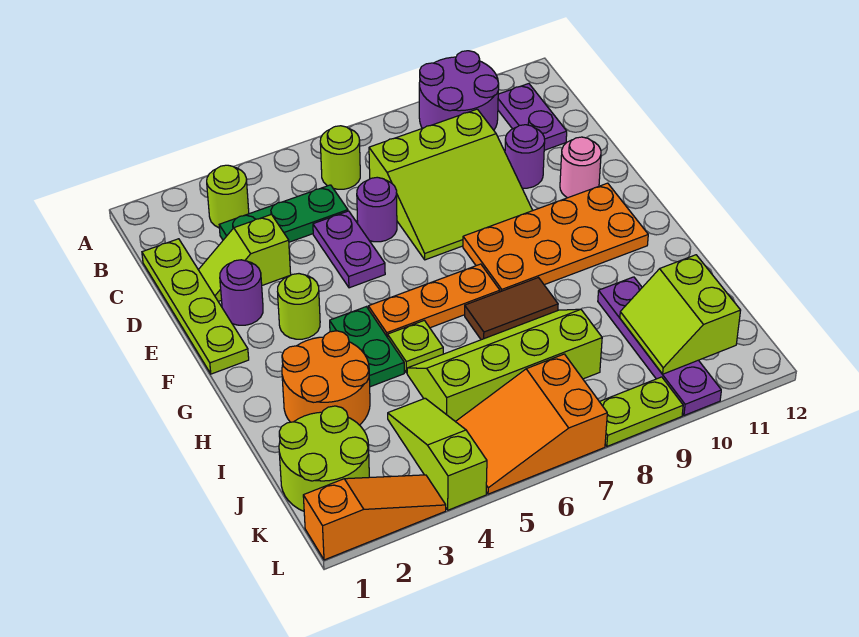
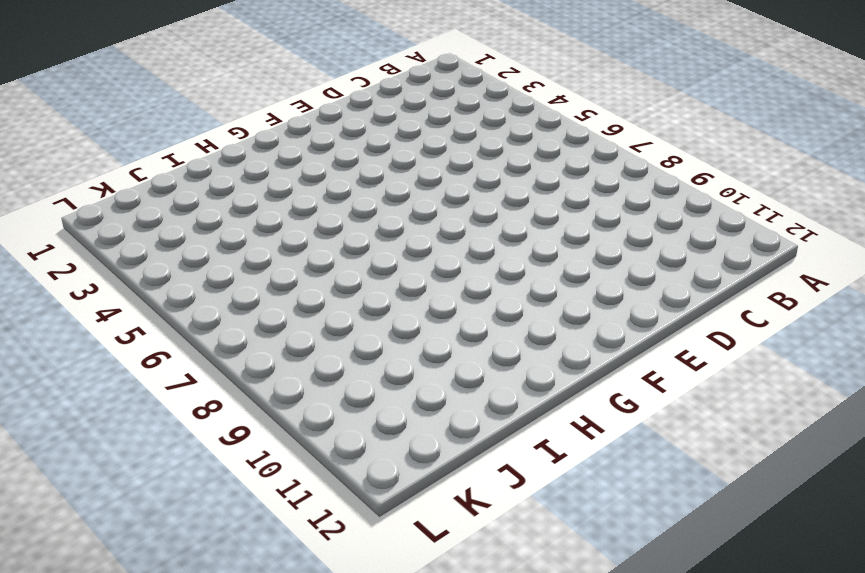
none -> purple 2x2 round brick [419,51,499,130]
none -> lime 1x1 round brick [207,165,249,228]
none -> lime 1x1 round brick [320,126,360,189]

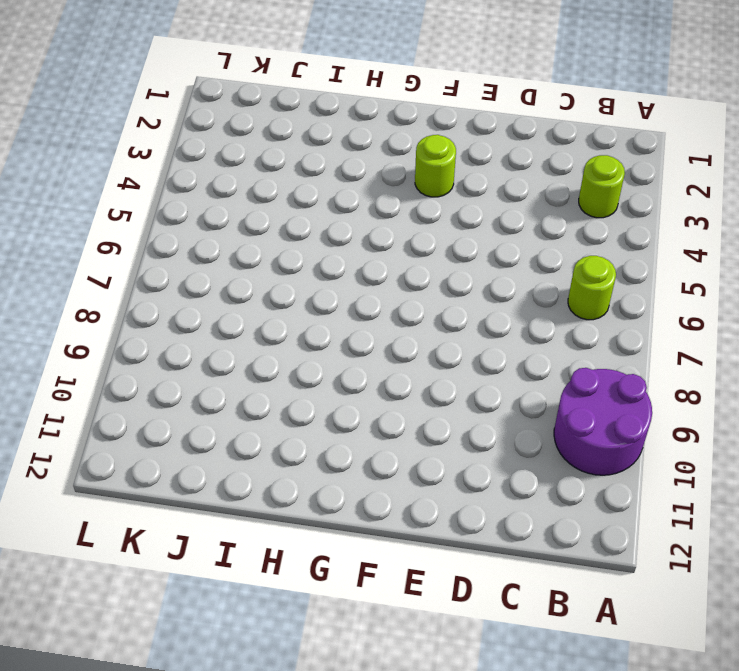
none -> purple 1x2 plate [498,84,567,150]
none -> lime 1x4 plate [142,239,249,374]
none -> green 1x3 plate [219,185,348,242]

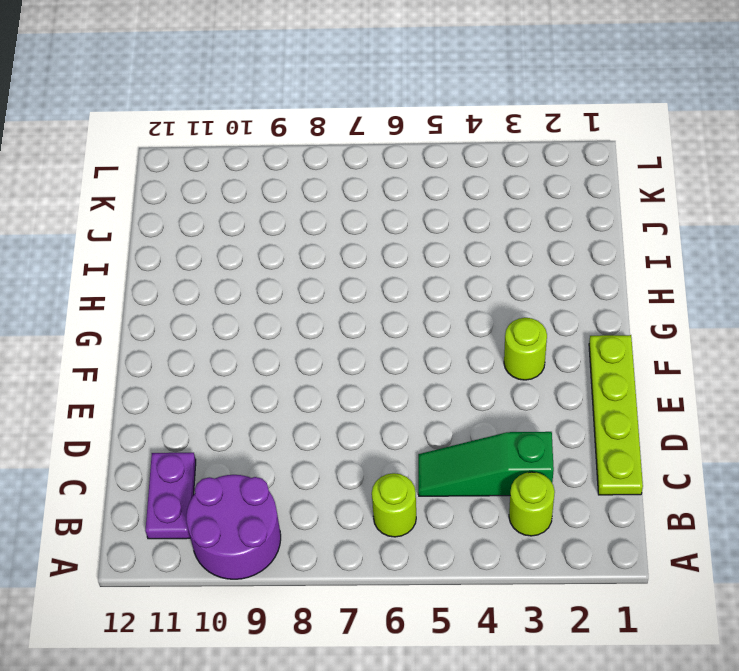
green 1x3 slope [418,432,554,496] -> green 1x3 plate [219,185,348,242]
none -> lime 3x3 slope [369,109,533,260]
none -> lime 1x2 slope [199,214,291,301]
none -> purple 1x2 plate [313,211,385,288]

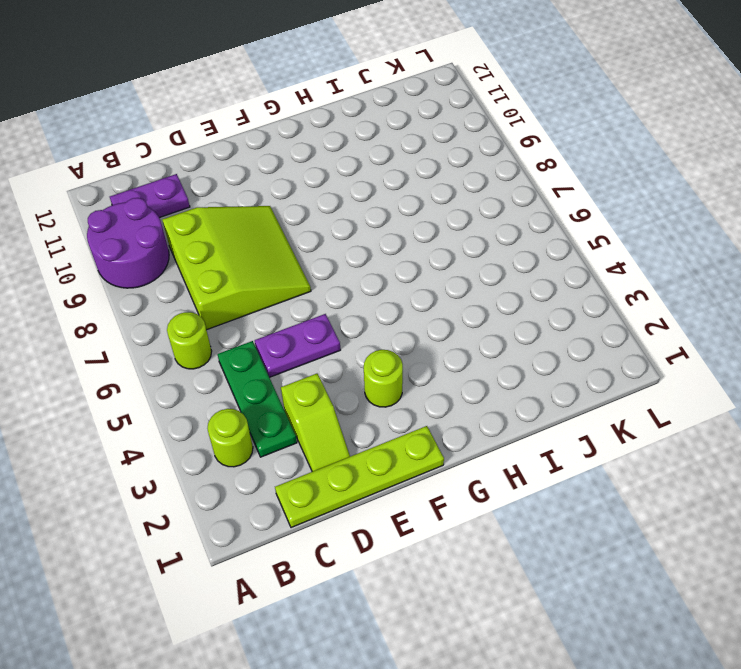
none -> purple 1x1 round brick [357,177,397,242]
none -> purple 1x1 round brick [505,125,545,188]
none -> purple 1x1 round brick [220,260,263,325]

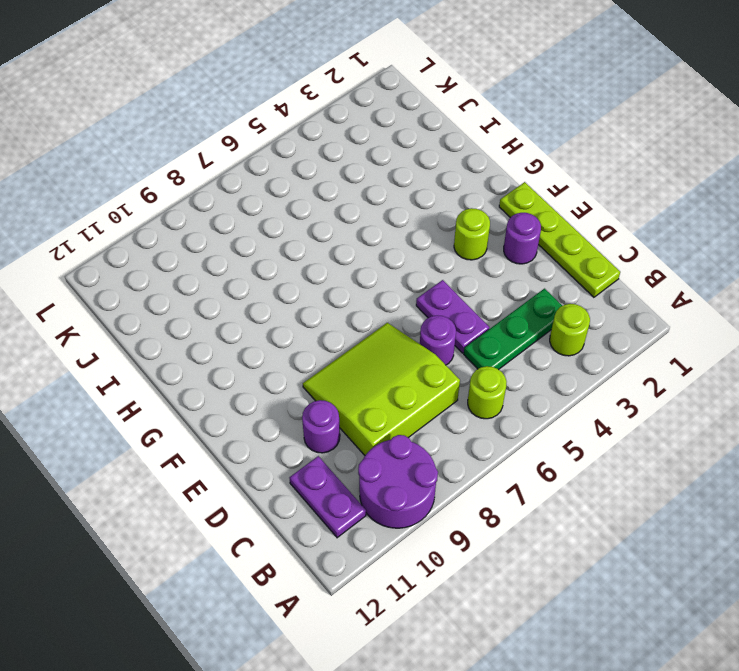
none -> lime 1x2 slope [199,214,291,301]
none -> pink 1x1 round brick [560,137,601,198]
none -> orange 2x4 plate [463,183,648,292]

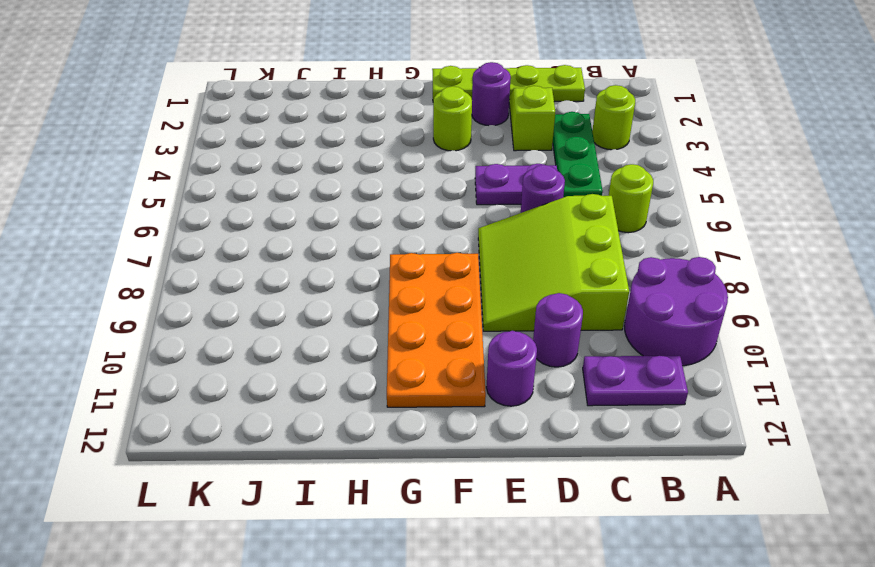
purple 1x1 round brick [486,331,537,406] -> pink 1x1 round brick [560,137,601,198]
none -> green 1x2 plate [330,307,404,387]
none -> orange 1x3 plate [368,264,500,337]
none -> orange 2x2 round brick [282,331,370,425]

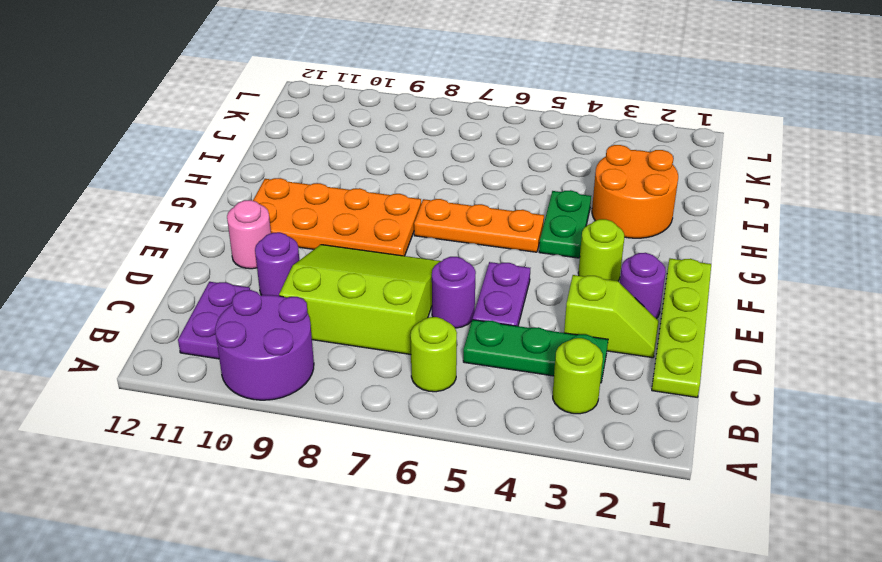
none -> lime 1x1 plate [388,320,443,373]
none -> brown 1x2 tile [465,278,558,340]
none -> lime 2x4 slope [407,309,602,422]

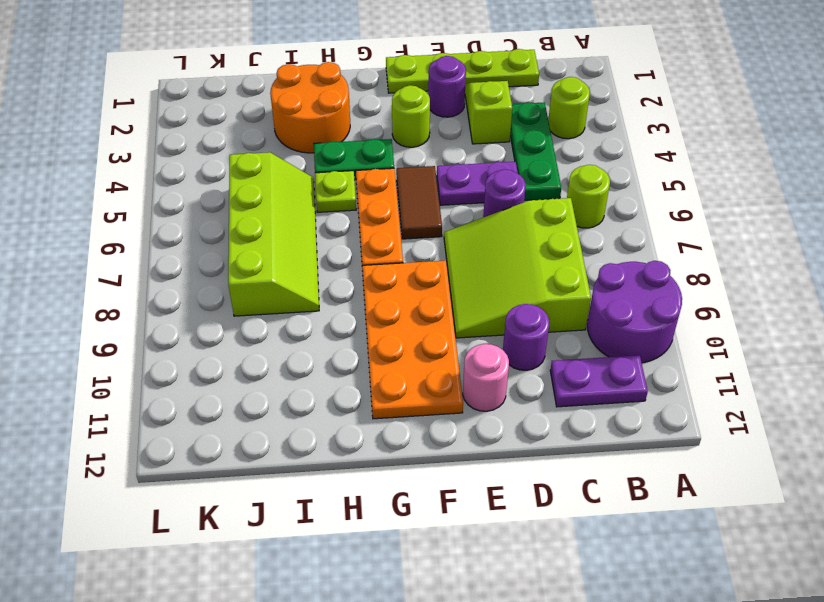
brown 1x2 tile [396,166,442,239] -> brown 1x2 tile moved to [465,278,558,340]
none -> purple 1x4 plate [598,277,721,415]
none -> lime 2x2 round brick [279,406,369,511]
none -> lime 1x3 slope [388,398,487,510]

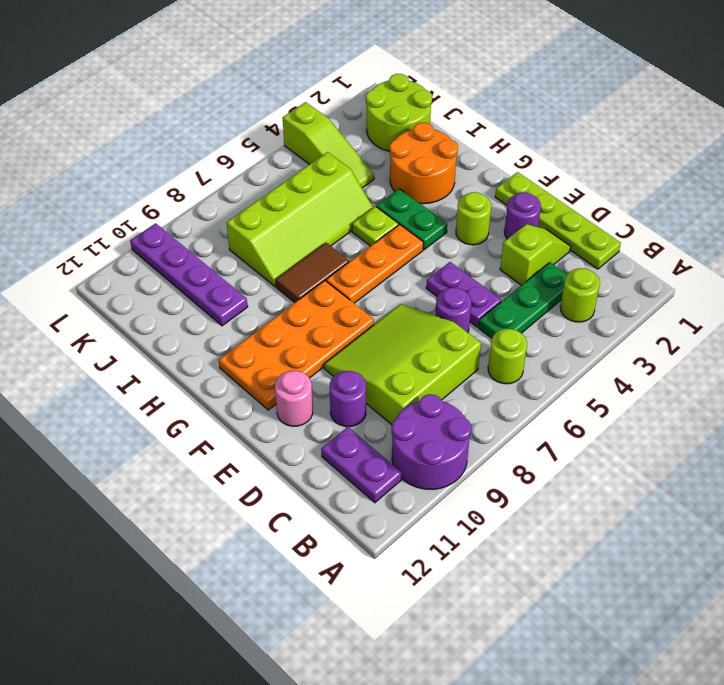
none -> orange 2x3 slope [456,354,607,494]
none -> orange 1x3 slope [303,475,446,560]
none -> lime 1x2 plate [600,377,683,446]

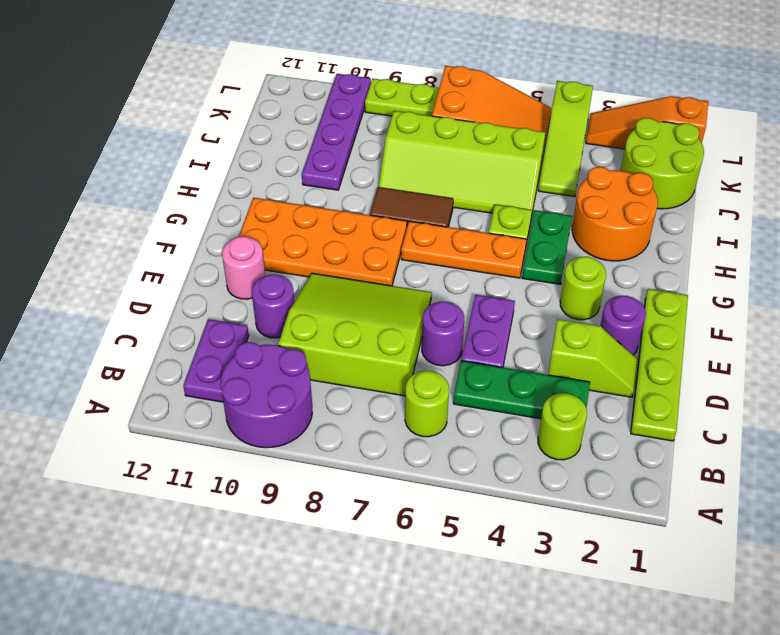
none -> lime 2x2 slope [620,255,741,374]

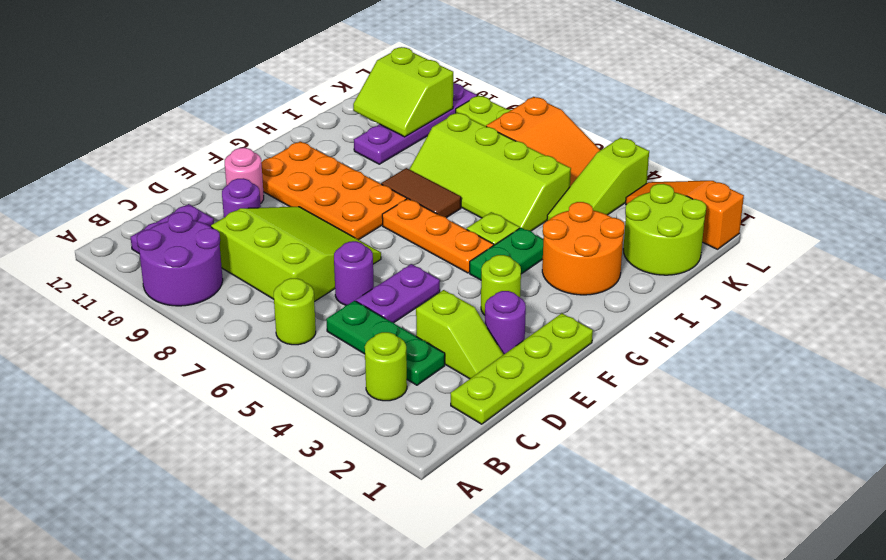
lime 2x2 slope [353,47,453,137] -> lime 2x2 slope turned to [620,255,741,374]

